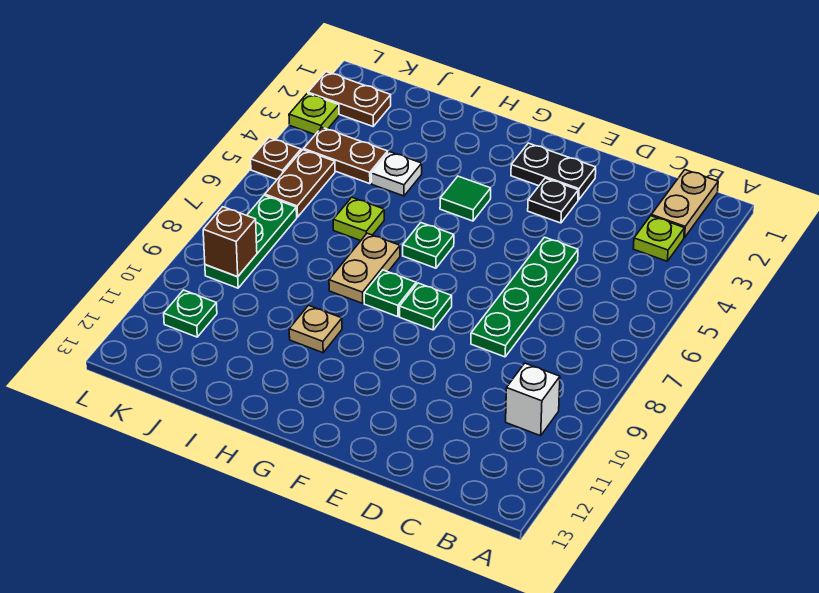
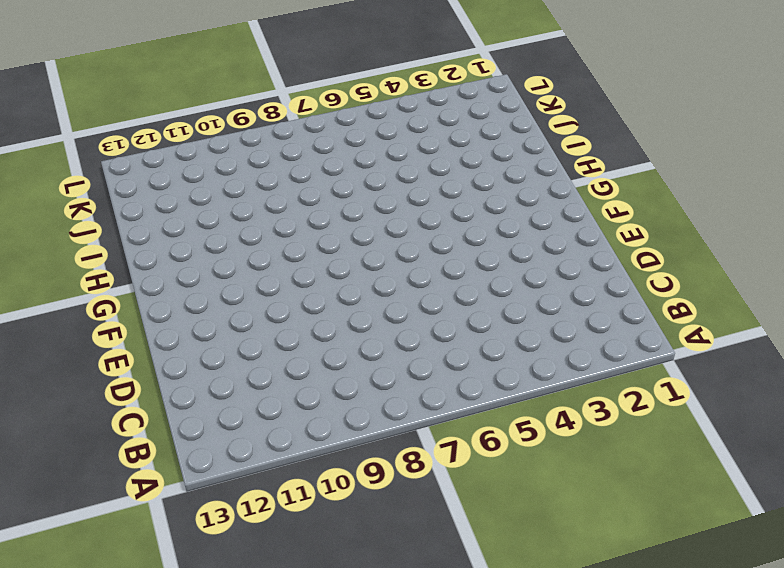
none -> tan 1x2 plate [651,170,718,238]
none -> lime 1x1 plate [633,216,684,261]
none -> white 1x1 brick [506,363,560,436]

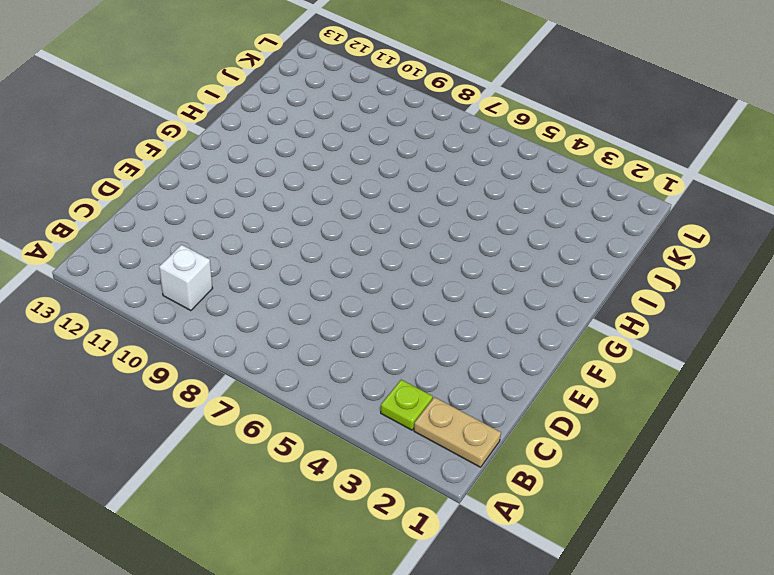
none -> green 1x4 plate [471,237,578,357]
none -> black 1x2 plate [511,143,596,200]
none -> black 1x1 plate [528,178,578,223]

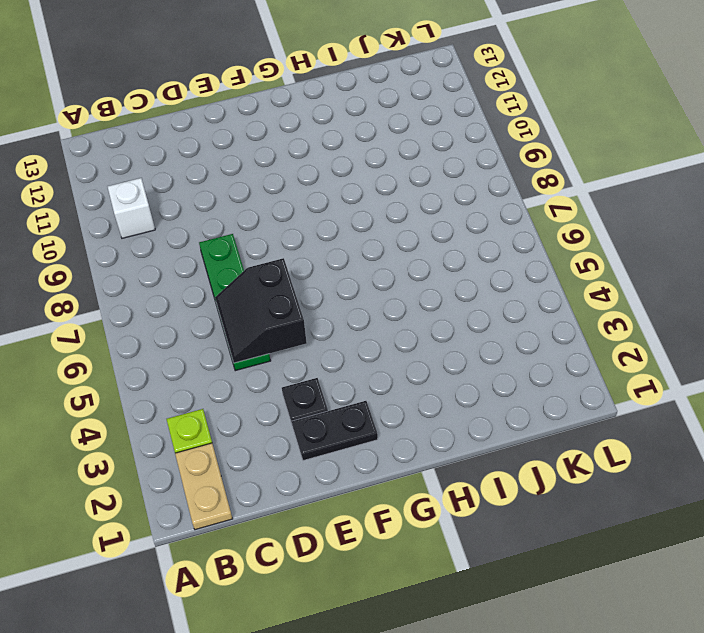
black 2x2 slope [215,258,307,363] -> none
none -> green 1x1 plate [400,283,452,330]
none -> green 1x1 tile [440,176,491,221]
none -> green 1x1 plate [403,223,454,268]

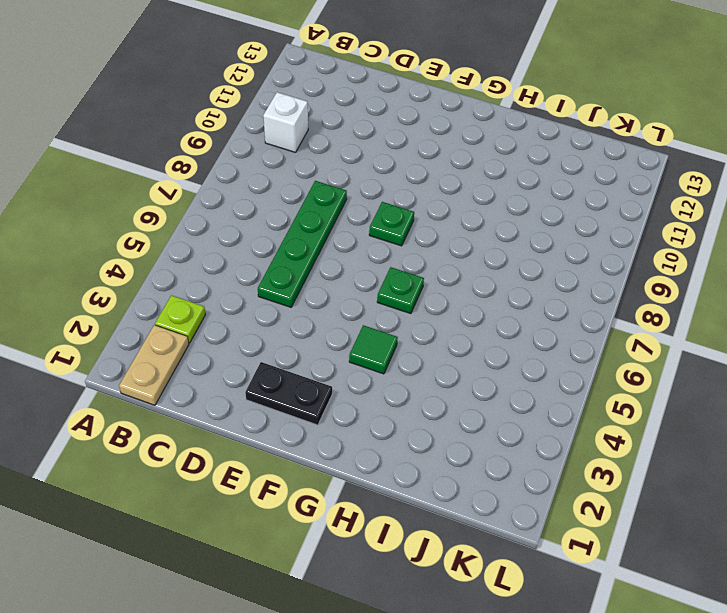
none -> black 1x1 plate [528,178,578,223]
none -> green 1x1 plate [364,270,416,317]
none -> tan 1x2 plate [329,233,400,303]

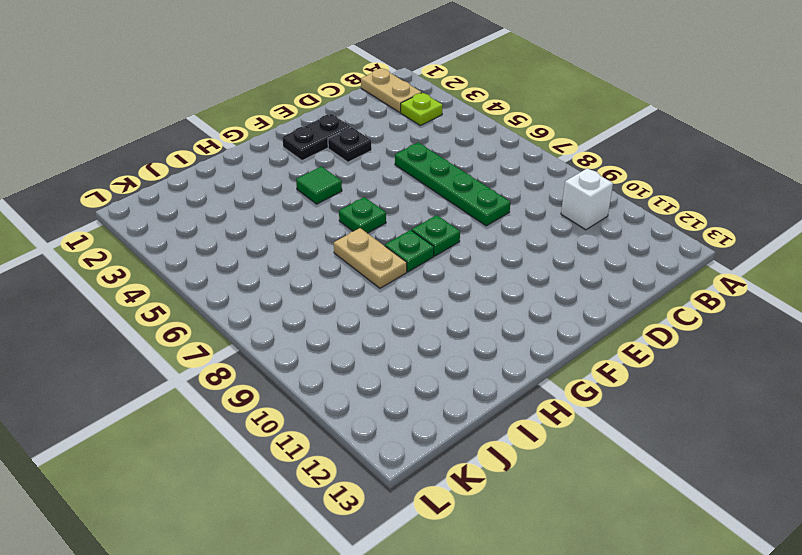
none -> tan 1x1 plate [289,305,342,353]
none -> white 1x1 plate [371,152,422,196]
none -> lime 1x1 plate [333,197,384,241]

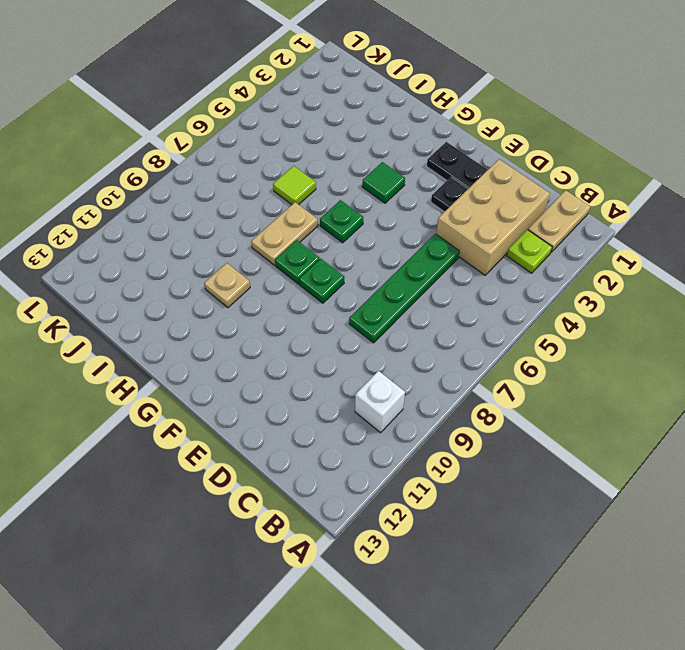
tan 2x3 brick [436,159,550,275] -> none
lime 1x1 tile [273,166,316,205] -> lime 1x1 plate [333,197,384,241]
none -> white 1x1 plate [371,152,422,196]
none -> brown 1x2 plate [304,127,388,184]
none -> brown 1x2 plate [308,72,391,126]

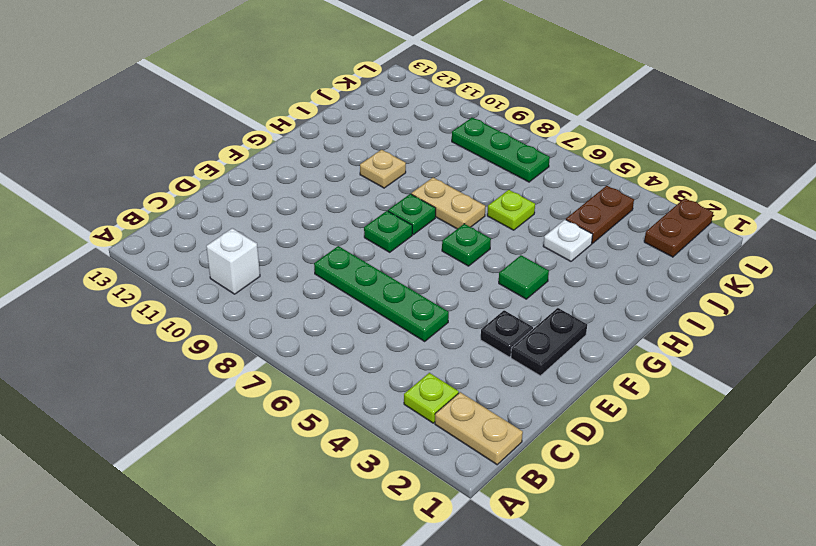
none -> brown 1x2 plate [265,150,335,217]
none -> green 1x1 plate [164,290,217,337]
none -> lime 1x1 plate [289,93,339,134]

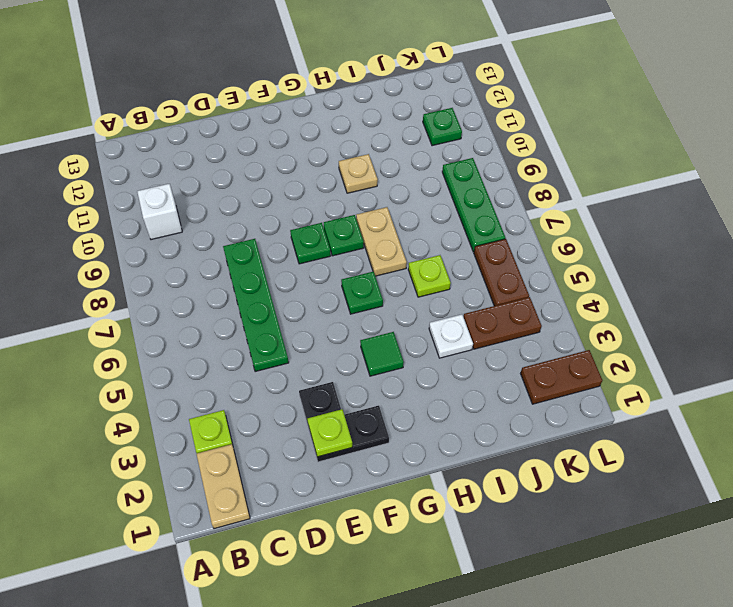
lime 1x1 plate [307,409,352,457] -> lime 1x1 plate moved to [289,93,339,134]
none -> brown 1x1 plate [251,138,301,179]
none -> brown 1x1 brick [203,207,257,277]

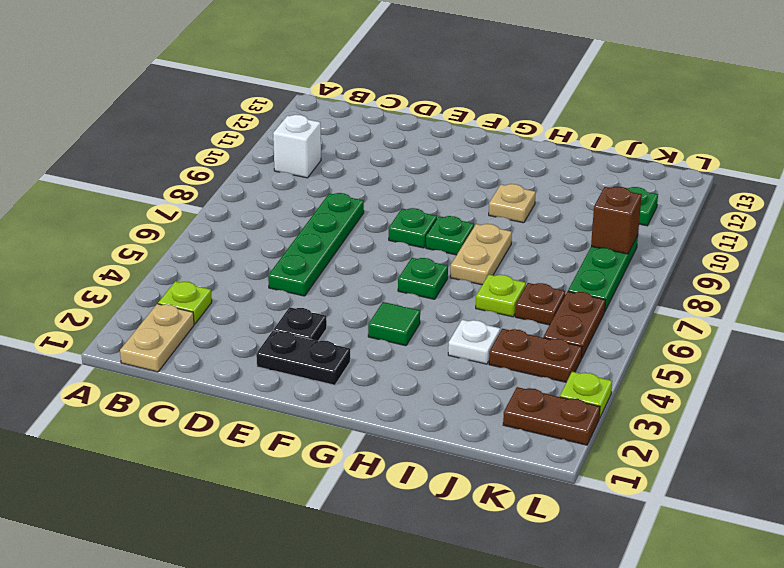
brown 1x1 plate [515,283,565,325] -> brown 1x1 plate moved to [251,138,301,179]

